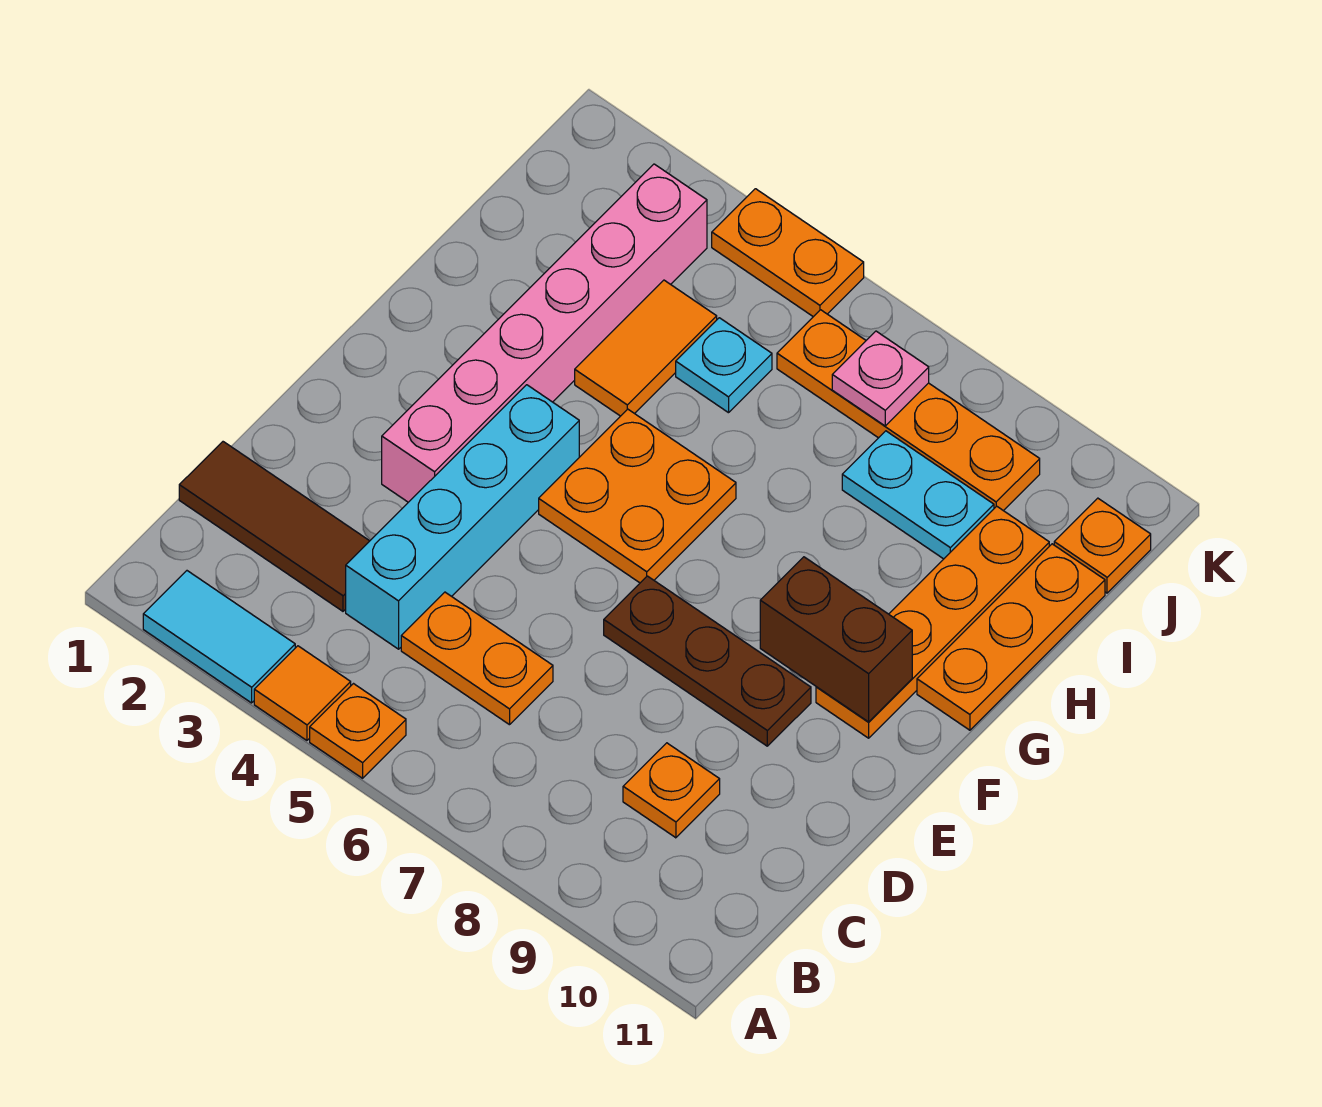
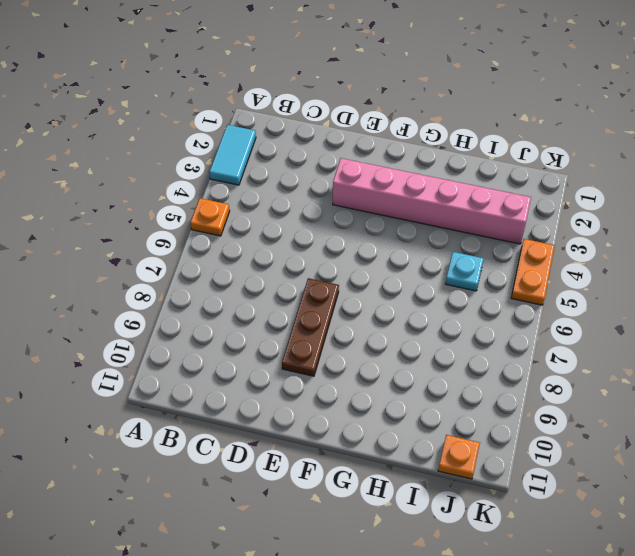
none -> orange 1x1 tile [254,646,351,740]
none -> brown 1x3 tile [179,442,369,611]
none -> cyan 1x4 brick [346,385,579,649]

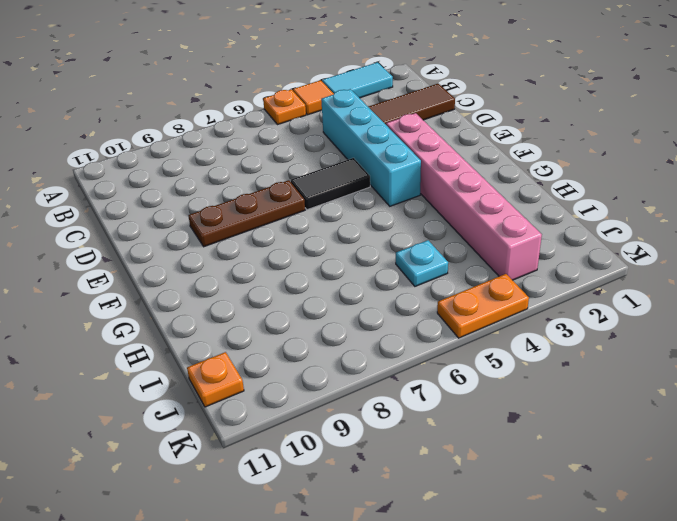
black 1x2 tile [291,158,370,210] -> none
none -> orange 1x2 plate [401,592,553,725]
none -> orange 1x1 plate [623,743,720,838]
none -> orange 2x2 plate [539,409,736,583]

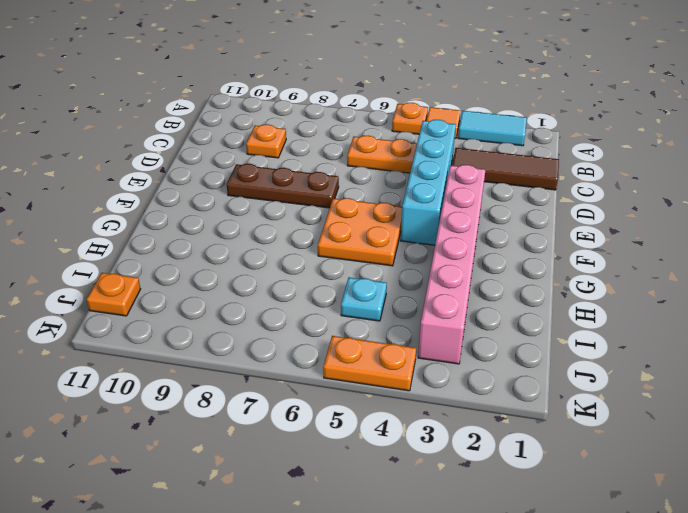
none -> orange 1x4 plate [816,506,1049,738]
none -> orange 1x3 plate [917,544,1105,730]
none -> orange 1x2 tile [575,280,717,416]

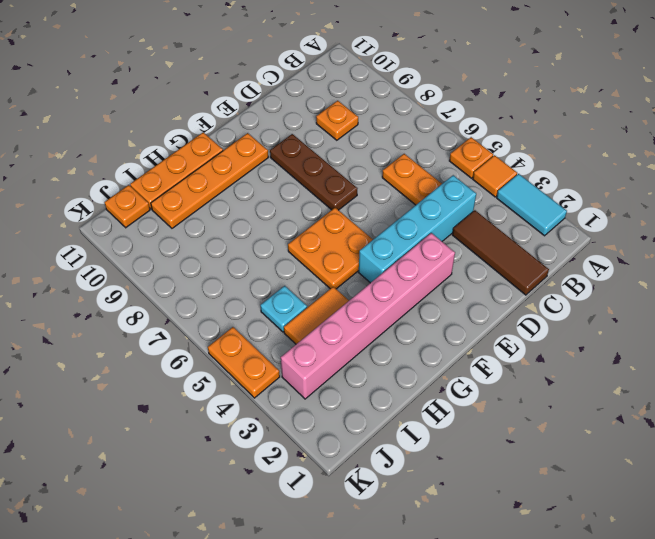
none -> cyan 1x2 plate [842,431,994,559]
none -> orange 1x4 plate [777,310,1040,511]
none -> brown 1x2 brick [760,557,912,722]

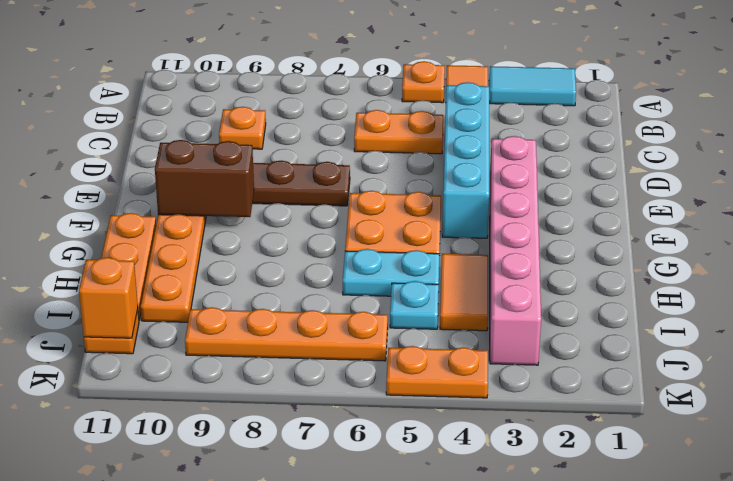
cyan 1x2 plate [343,249,440,296] -> cyan 1x2 plate moved to [842,431,994,559]
orange 1x1 brick [79,258,138,338] -> none
none -> brown 1x3 tile [179,442,369,611]
none -> pink 1x1 plate [832,331,929,426]

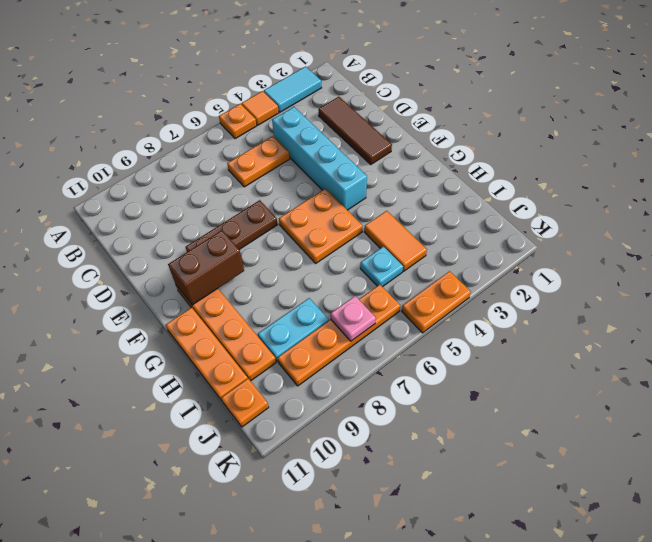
brown 1x3 tile [318,97,392,164] -> brown 1x3 tile turned to [179,442,369,611]
none -> orange 1x1 plate [623,743,720,838]
none -> pink 1x6 brick [382,164,707,502]

